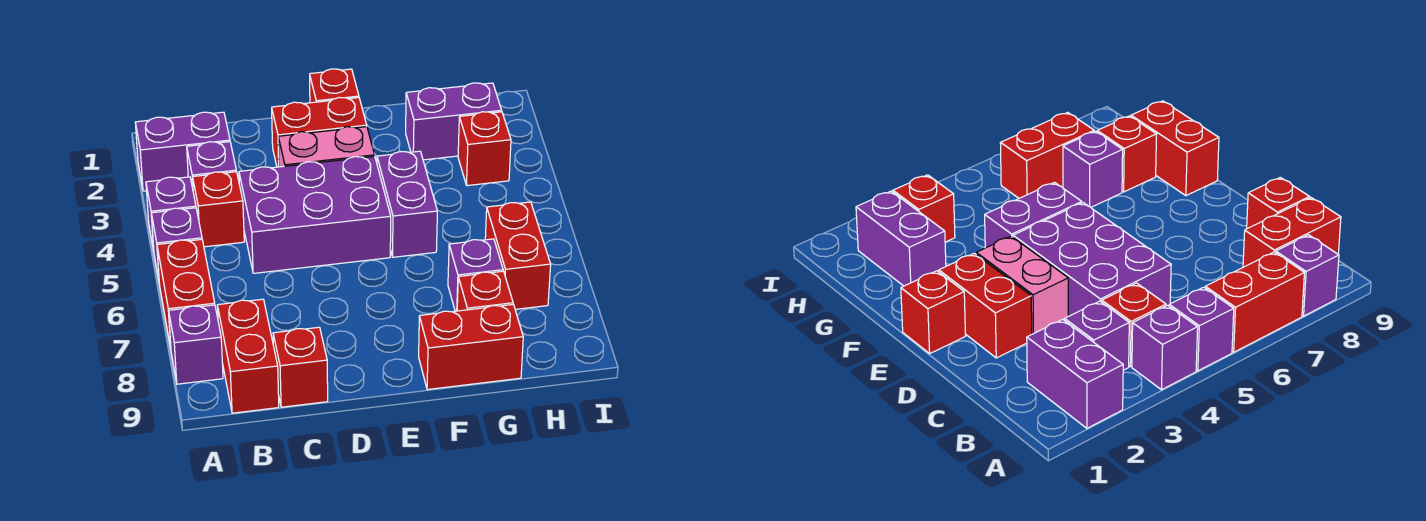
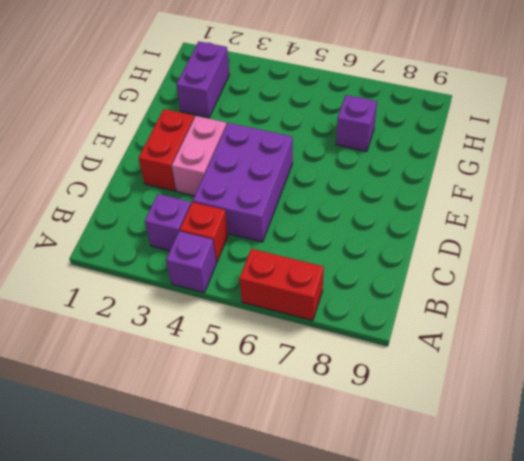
none -> purple 1x2 brick [135,112,230,191]
none -> purple 1x1 brick [151,208,202,280]
none -> purple 1x1 brick [169,305,223,384]

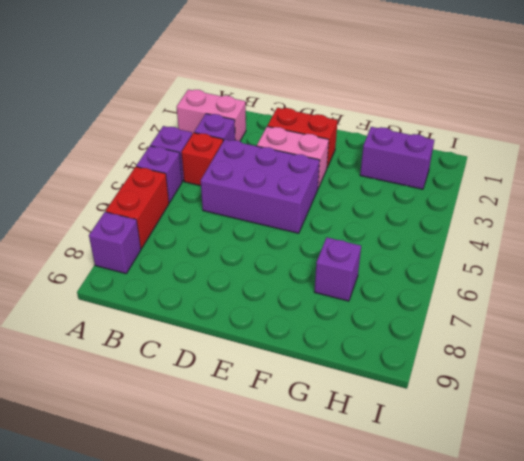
pink 1x2 brick [177,89,246,141] -> purple 1x2 brick [135,112,230,191]
none -> red 1x2 brick [217,299,279,413]
none -> red 1x1 brick [273,327,328,407]
none -> red 1x1 brick [310,69,359,103]

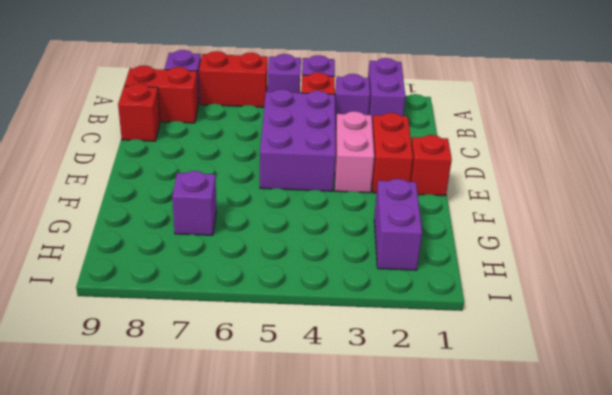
none -> purple 1x2 brick [377,151,437,257]
none -> red 1x2 brick [419,305,523,390]
none -> red 1x1 brick [457,271,513,311]

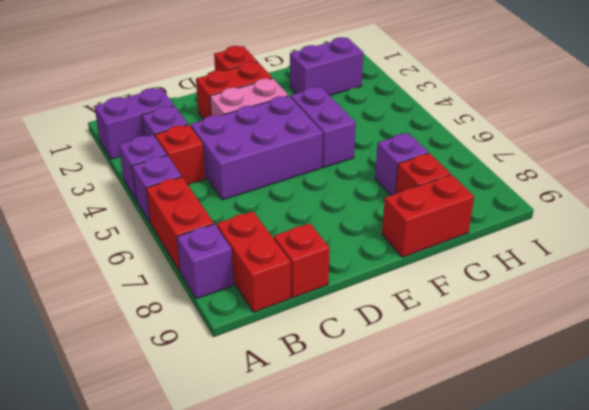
none -> red 1x1 brick [458,112,511,186]
none -> red 1x2 brick [485,202,551,309]

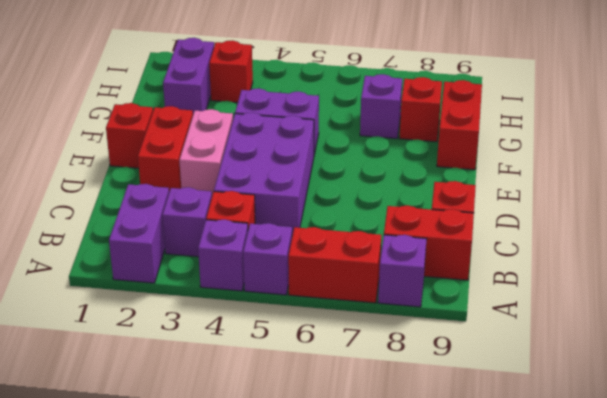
none -> red 1x2 brick [485,202,551,309]

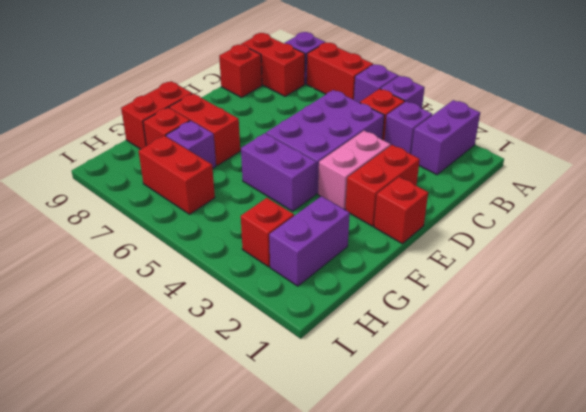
red 1x2 brick [169,94,240,165] -> none

